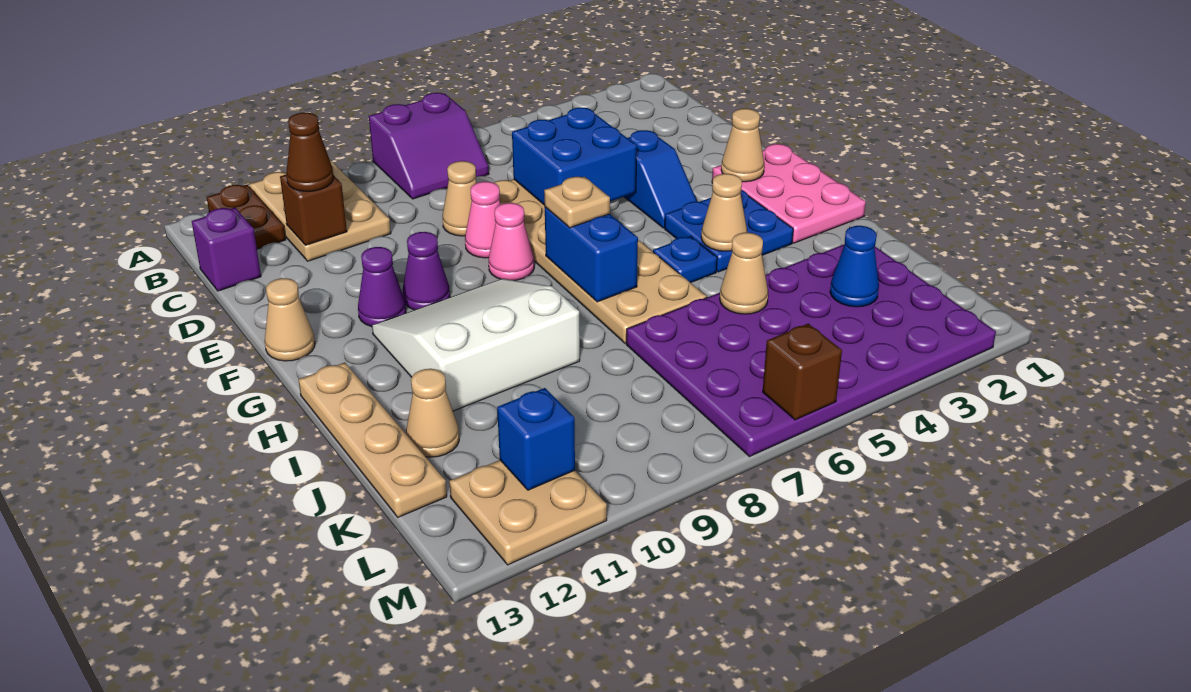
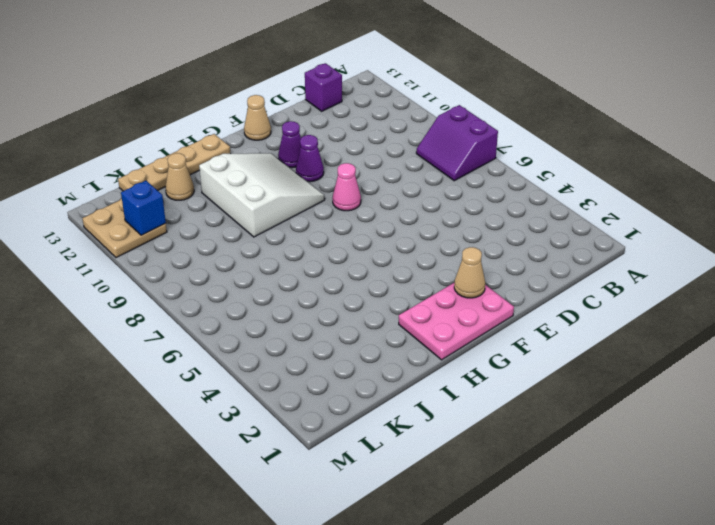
none -> tan 2x3 plate [249,160,391,261]
none -> brown 1x2 plate [207,185,286,249]
none -> tan 2x6 plate [494,179,707,343]
none -> tan 1x1 cone [442,161,477,236]

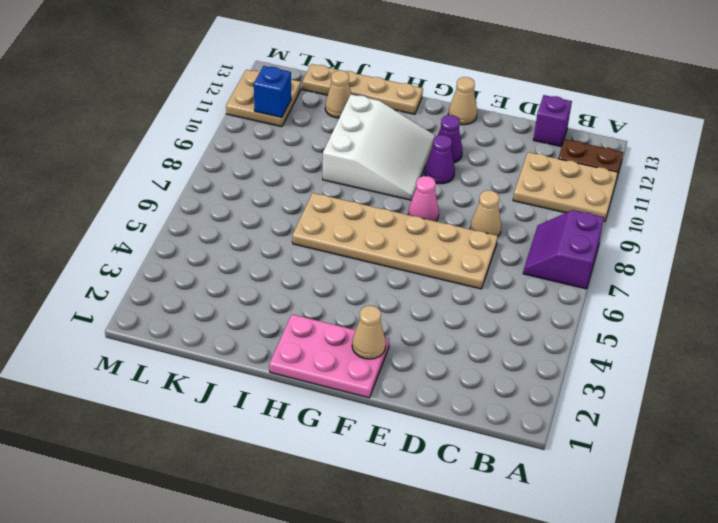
none -> blue 1x2 slope [624,130,697,228]
none -> pink 1x1 cone [465,182,501,258]
none -> blue 2x2 plate [665,190,793,272]
none -> blue 1x1 plate [653,236,717,283]

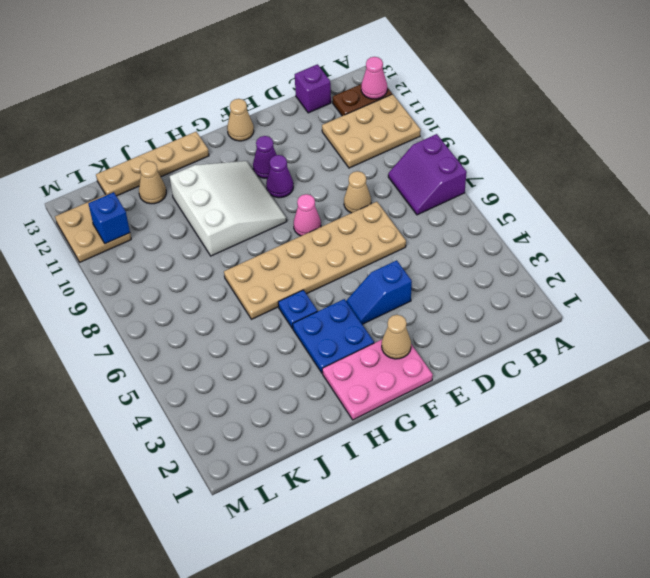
pink 1x1 cone [361,57,387,99] -> pink 1x1 cone moved to [465,182,501,258]
none -> purple 4x6 plate [626,244,996,457]
none -> brown 1x1 brick [280,175,347,245]
none -> blue 2x2 brick [512,108,637,205]
none -> blue 1x2 brick [545,207,638,302]

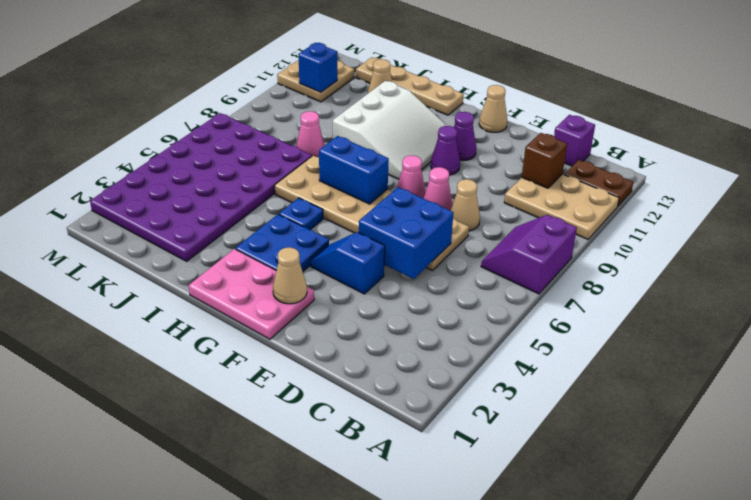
pink 1x1 cone [296,111,325,157] -> none
none -> tan 1x1 cone [701,174,747,251]
none -> tan 1x1 cone [720,233,768,314]
none -> blue 1x1 cone [830,226,879,307]
none -> brown 1x1 brick [763,324,842,420]

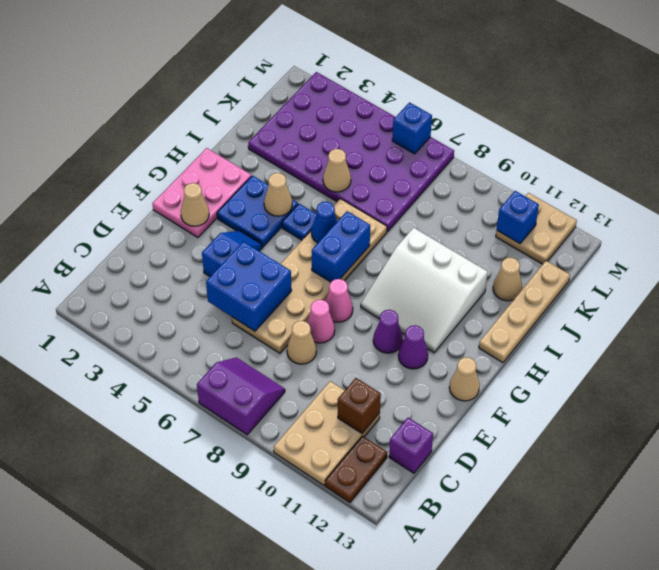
blue 1x1 cone [311,202,337,243] -> blue 1x1 cone moved to [830,226,879,307]
blue 1x1 brick [392,102,432,154] -> brown 1x1 brick [763,324,842,420]
none -> brown 1x1 cone [286,113,334,191]
none -> tan 1x1 plate [544,177,610,228]

